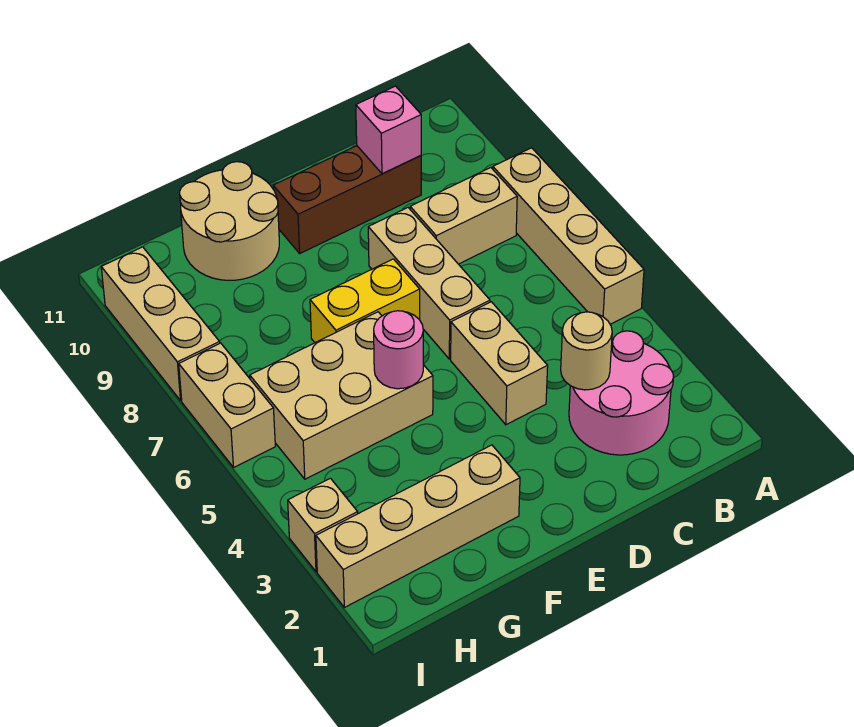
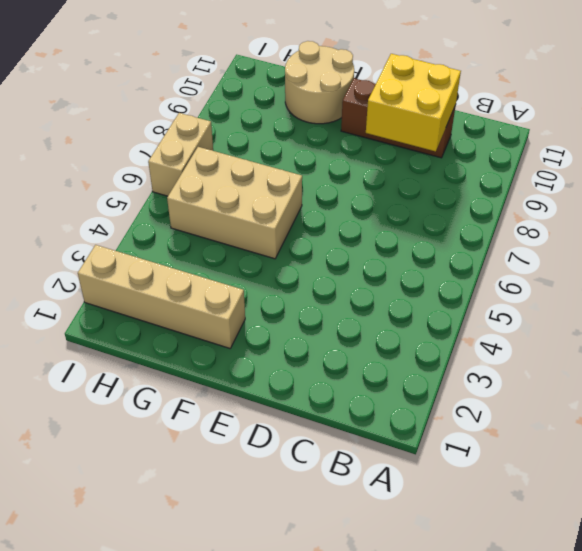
yellow 2x2 brick [366,54,461,152] -> pink 1x1 brick [356,86,421,174]
none -> tan 1x4 brick [493,148,644,324]
none -> pink 2x2 round brick [569,331,674,455]
none -> tan 1x2 brick [410,168,517,264]

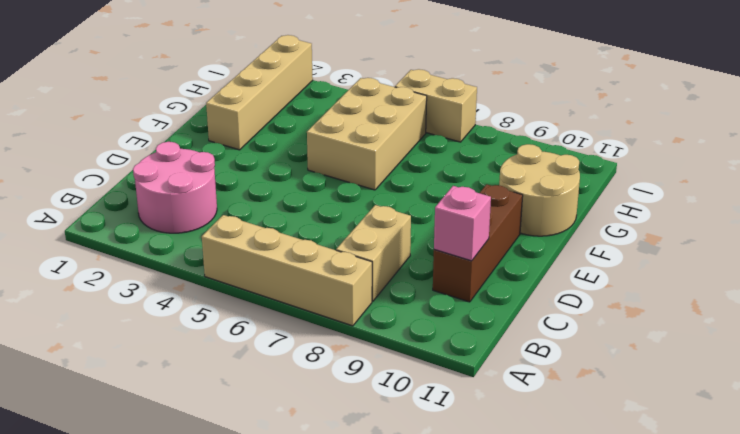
none -> tan 1x2 brick [451,302,548,425]
none -> tan 1x3 brick [368,208,490,359]
none -> yellow 1x2 brick [310,259,420,343]

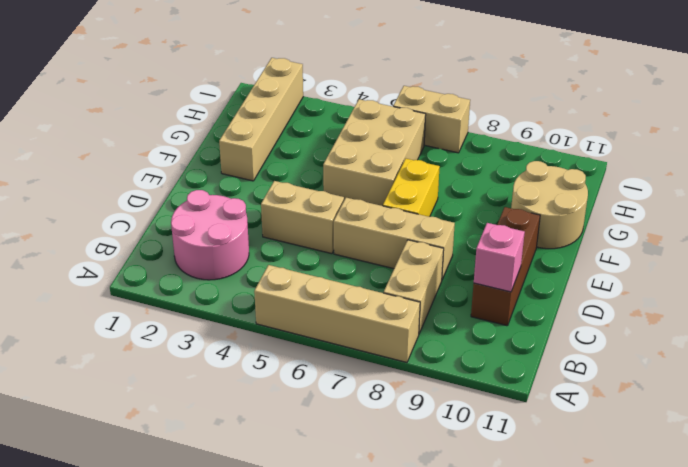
none -> tan 1x1 brick [288,478,358,572]
none -> tan 1x3 brick [101,247,220,400]
none -> tan 1x1 round brick [561,312,612,390]

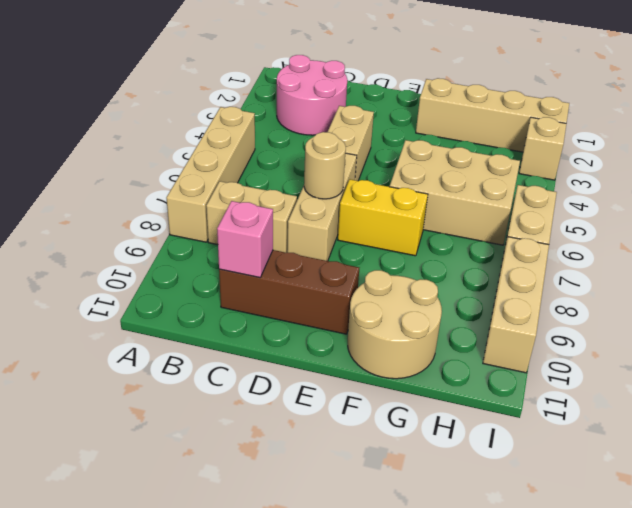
tan 1x1 round brick [304,132,346,199] -> tan 1x1 round brick moved to [561,312,612,390]
none -> pink 1x1 round brick [374,311,423,389]

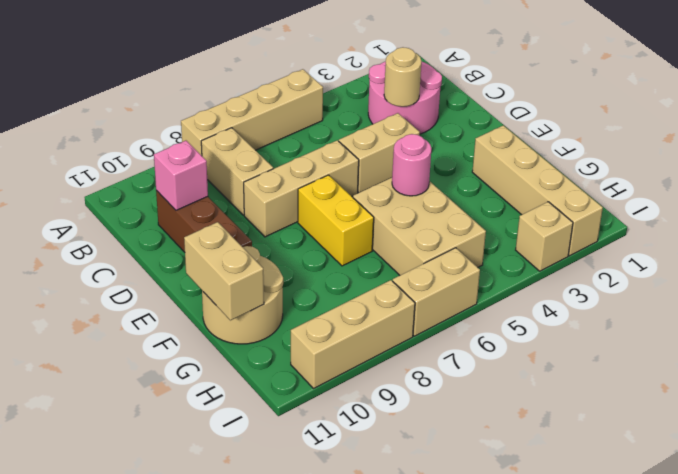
tan 1x2 brick [184,222,264,320] -> none

